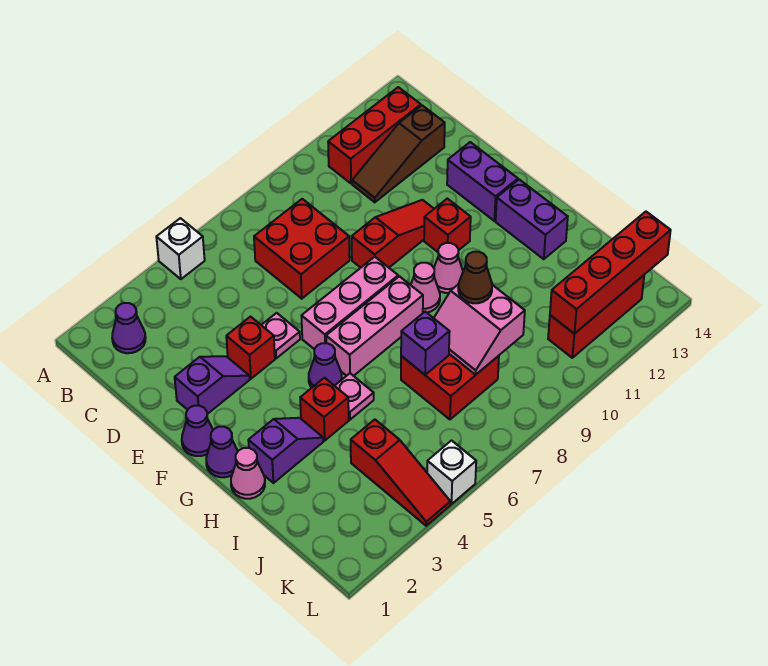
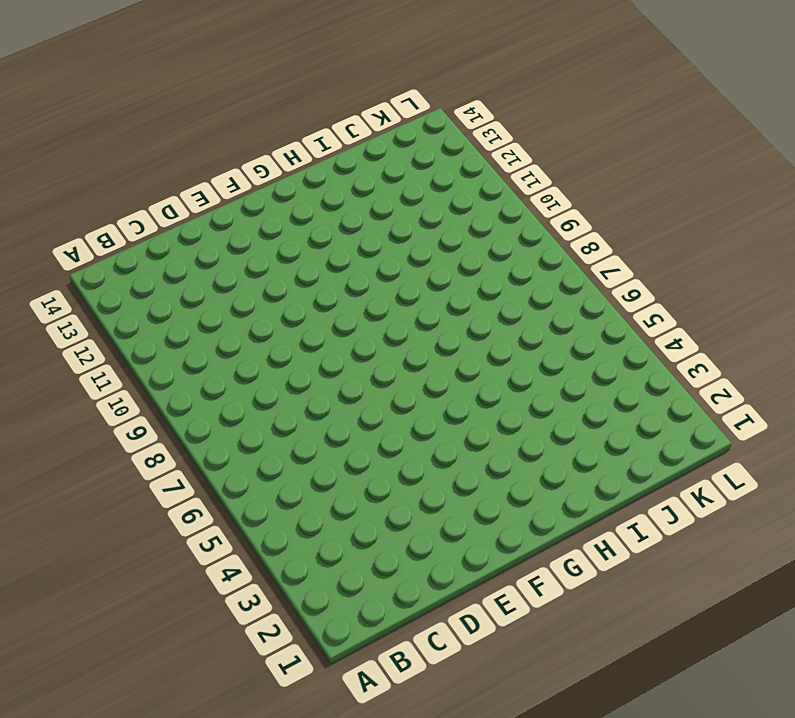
none -> white 1x1 brick [156,218,205,279]
none -> purple 1x1 cone [112,303,146,353]
none -> red 1x3 brick [328,87,421,184]
none -> red 2x2 brick [254,199,350,299]

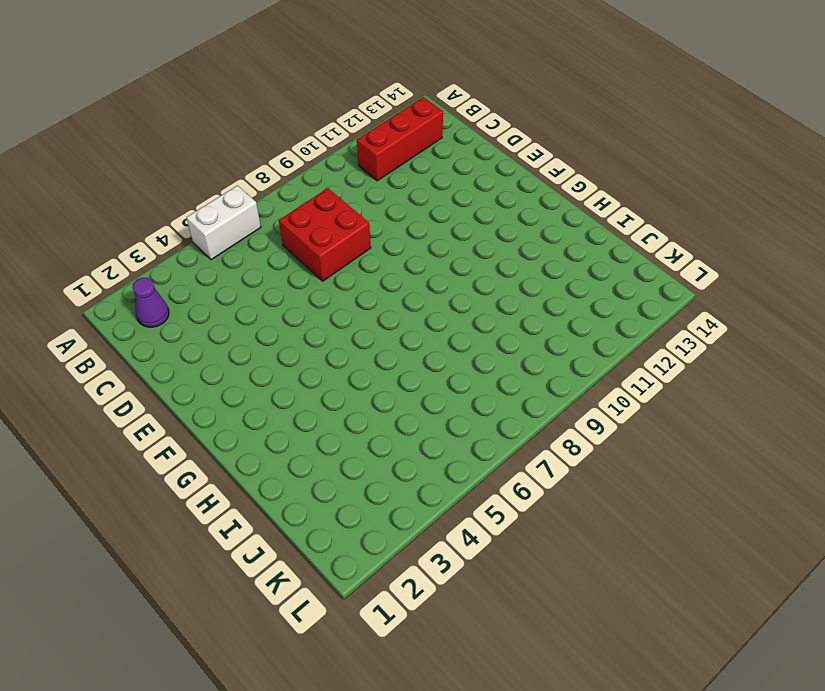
white 1x2 brick [186,185,261,260] -> white 1x1 brick [156,218,205,279]
none -> brown 1x3 slope [352,105,445,202]
none -> purple 1x2 slope [175,356,250,414]
none -> red 1x1 brick [226,317,275,379]
none -> pink 1x1 plate [262,313,300,358]

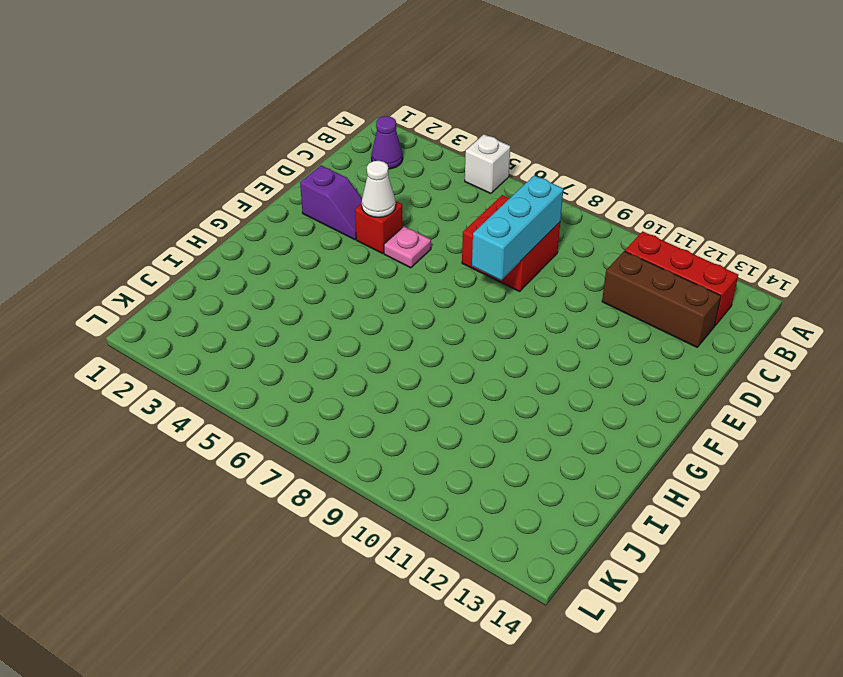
cyan 1x3 brick [472,175,563,280] -> none
brown 1x3 brick [602,251,721,347] -> brown 1x3 slope [352,105,445,202]
white 1x1 cone [362,161,396,217] -> none
none -> red 1x3 slope [352,200,434,268]
none -> purple 1x2 brick [447,142,518,221]
none -> purple 1x1 cone [182,406,213,456]
none -> pink 1x3 brick [302,257,398,349]

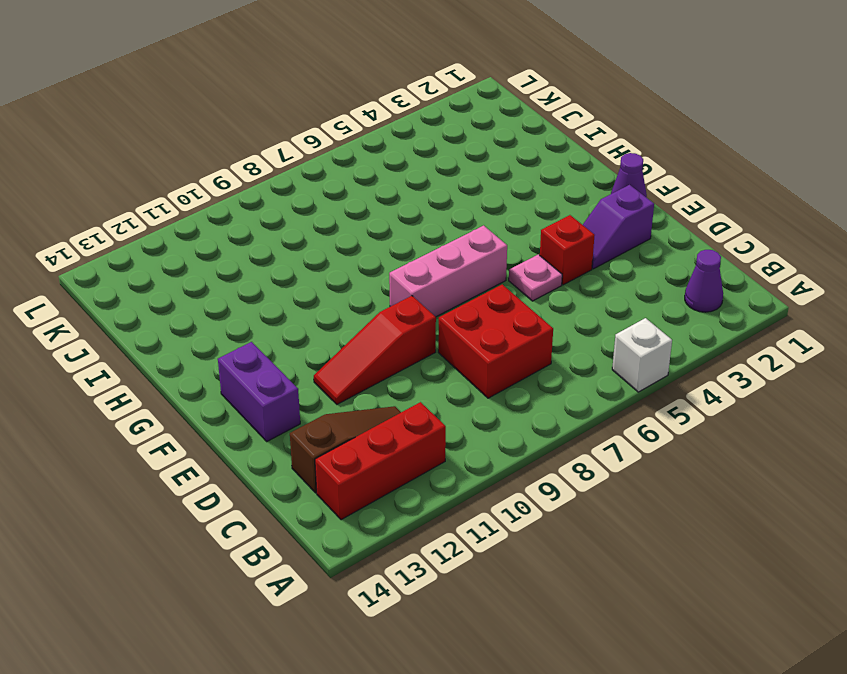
none -> red 1x1 brick [424,199,471,252]
none -> purple 1x1 cone [206,427,238,477]
none -> purple 1x1 cone [309,343,342,387]
none -> pink 1x3 brick [326,276,423,376]

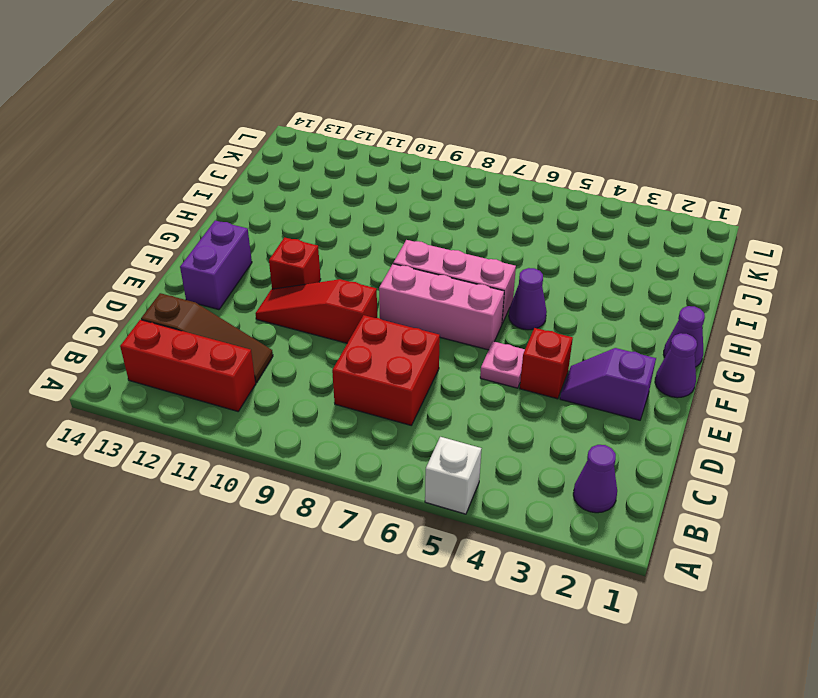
none -> pink 1x1 cone [411,263,440,313]
none -> pink 1x1 cone [434,243,463,293]
none -> purple 1x2 brick [496,180,568,259]
none -> pink 1x1 cone [231,448,265,499]

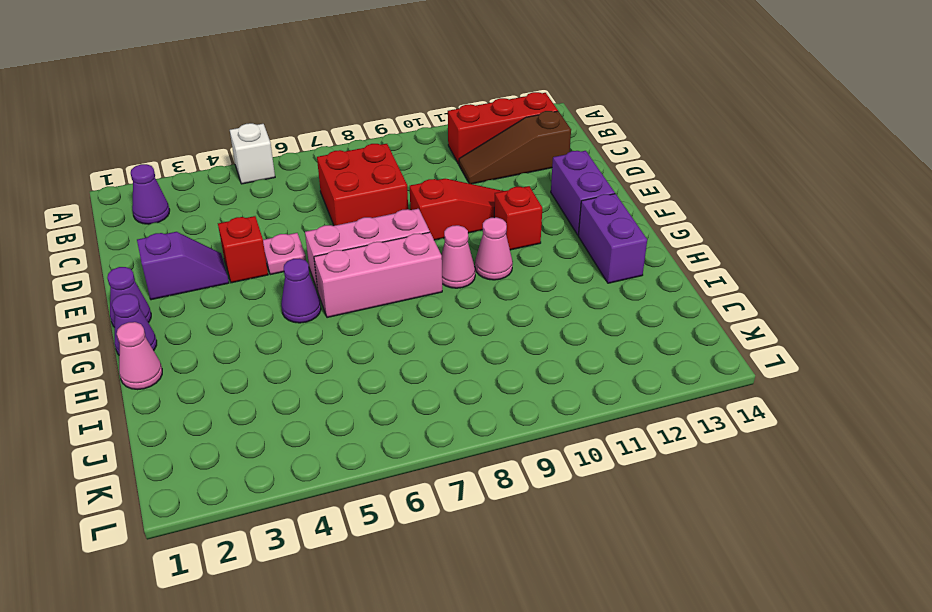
none -> purple 1x2 slope [248,418,323,483]
none -> red 1x1 brick [300,378,349,440]
none -> pink 1x1 plate [335,373,374,420]
none -> red 2x2 brick [401,354,499,419]

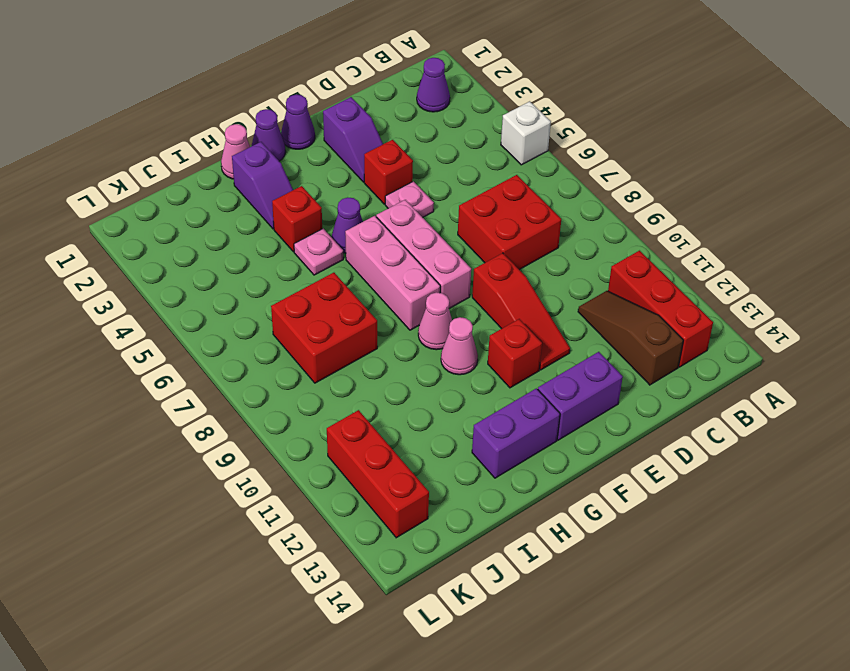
none -> red 1x3 slope [351,420,450,526]
none -> white 1x1 brick [427,441,476,504]
none -> purple 1x1 brick [401,312,450,375]
none -> pink 2x2 slope [434,284,525,375]

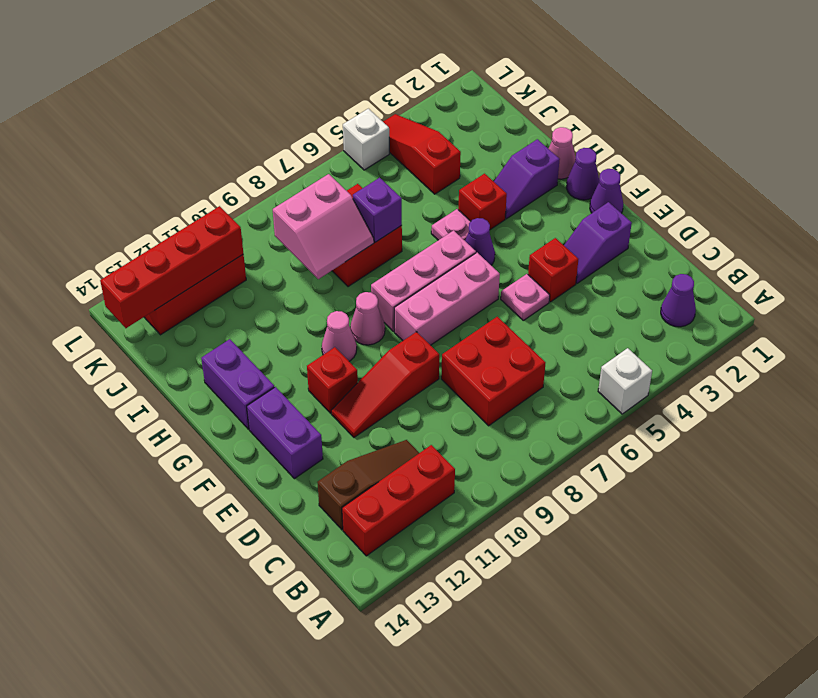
pink 2x2 slope [273,174,374,279] -> pink 2x2 slope turned to [434,284,525,375]
none -> brown 1x1 cone [458,252,492,303]

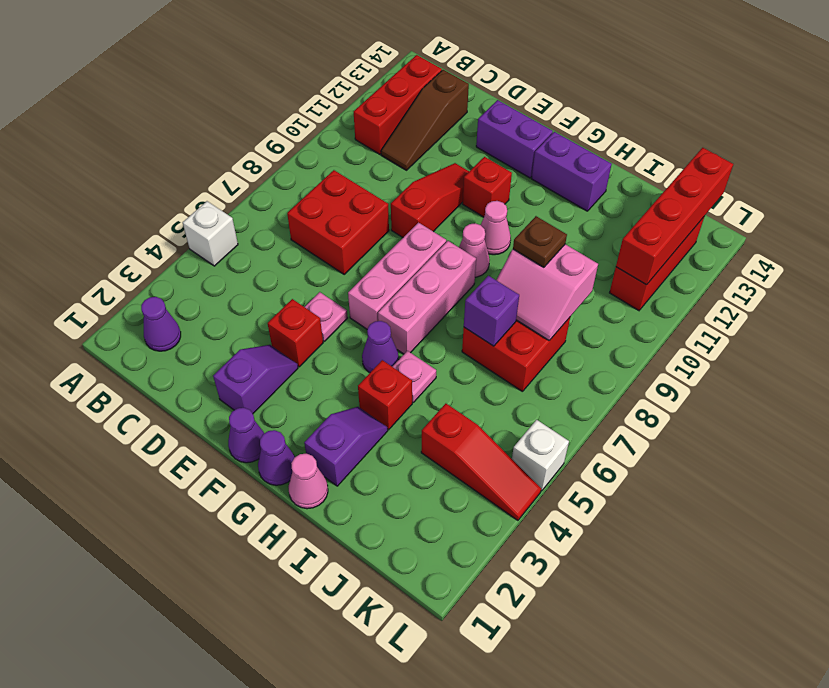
brown 1x1 plate [513,216,567,267] -> brown 1x1 cone [458,252,492,303]

